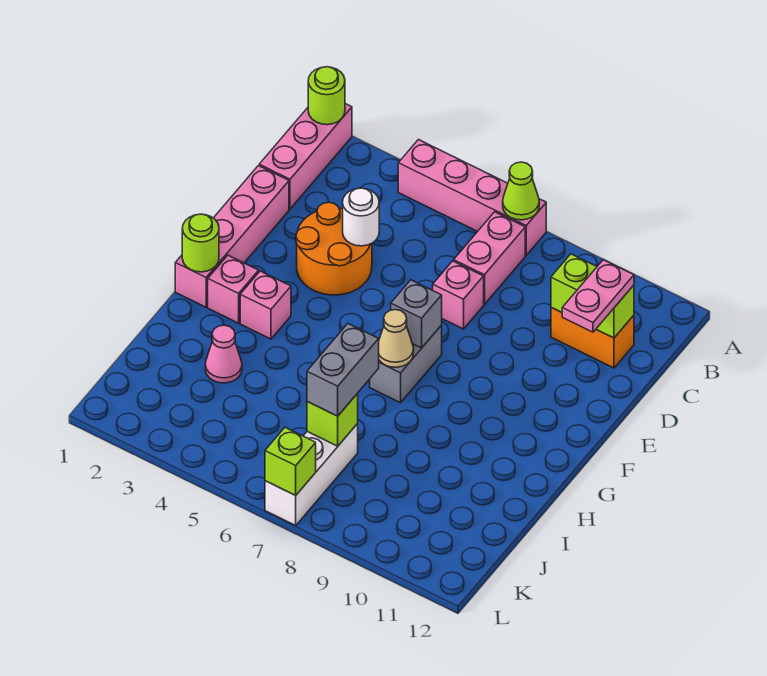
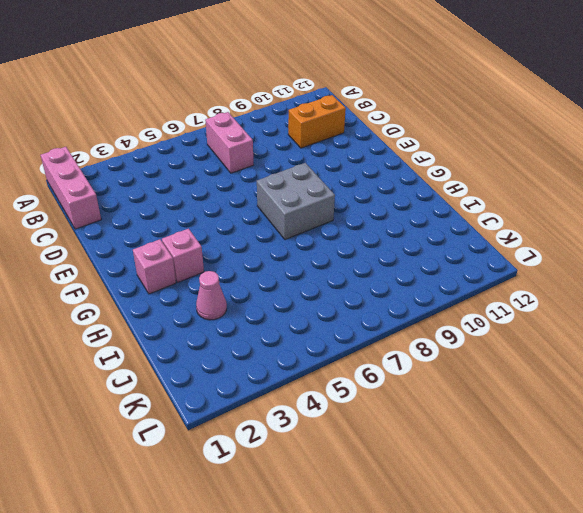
grey 2x2 brick [257,163,335,240] -> grey 1x2 brick [370,325,442,403]
none -> pink 1x4 brick [398,140,546,255]
none -> pink 1x4 brick [175,166,289,307]
none -> orange 2x2 round brick [296,202,372,295]

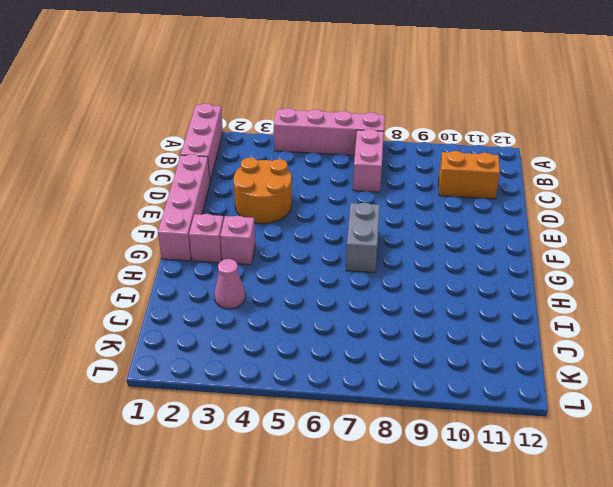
none -> pink 1x1 brick [433,261,484,329]
none -> white 1x3 brick [265,424,358,525]
none -> lime 1x1 round brick [308,67,345,125]

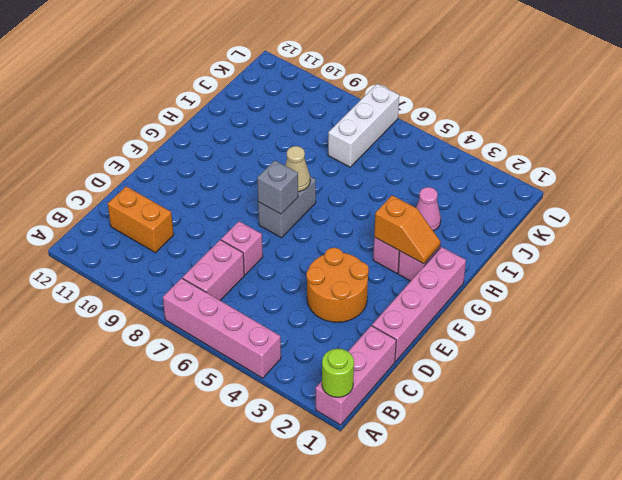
orange 1x2 slope [374,195,441,264] -> none
none -> lime 1x1 cone [503,162,539,220]
none -> lime 1x2 brick [551,254,634,338]
none -> white 1x1 round brick [343,188,379,246]

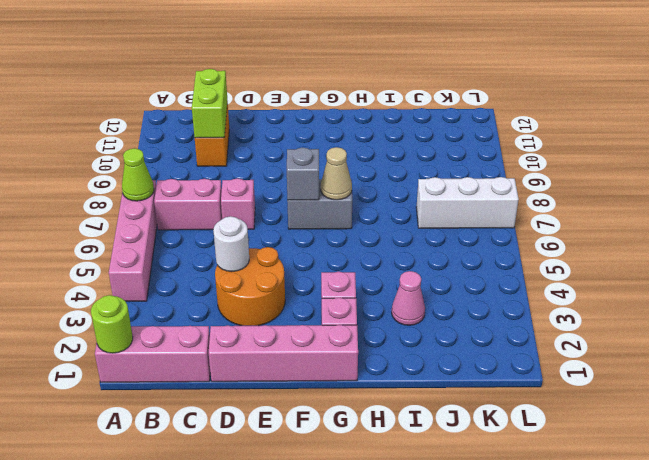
none -> lime 1x1 round brick [182,214,219,272]
none -> lime 1x1 brick [307,393,358,446]
none -> lime 1x1 brick [265,427,316,495]

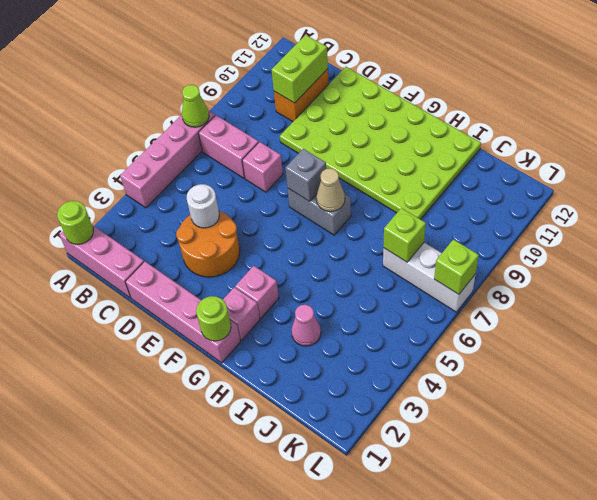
lime 4x6 plate [280,67,481,219] -> none
none -> pink 1x2 plate [562,260,634,332]
none -> grey 1x2 brick [307,324,379,416]

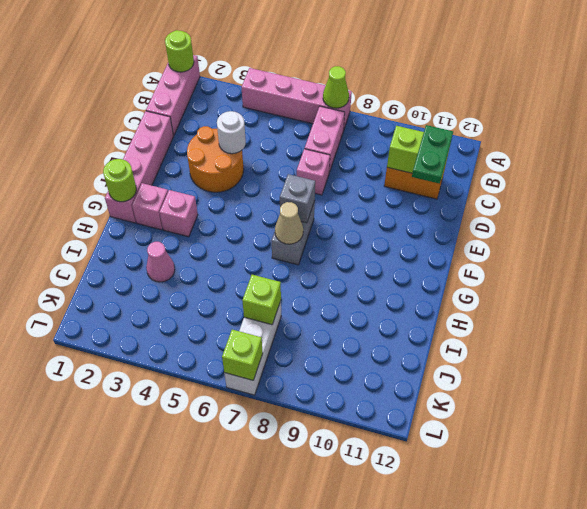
green 1x2 plate [412,125,453,184] -> pink 1x2 plate [562,260,634,332]
none -> grey 1x2 brick [307,324,379,416]

